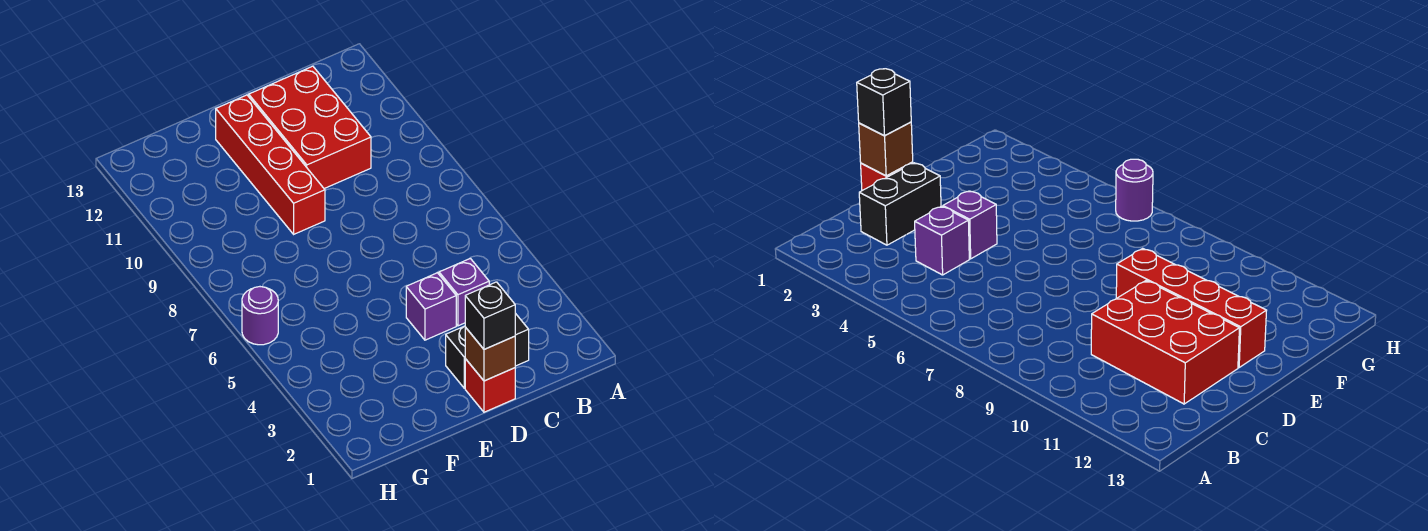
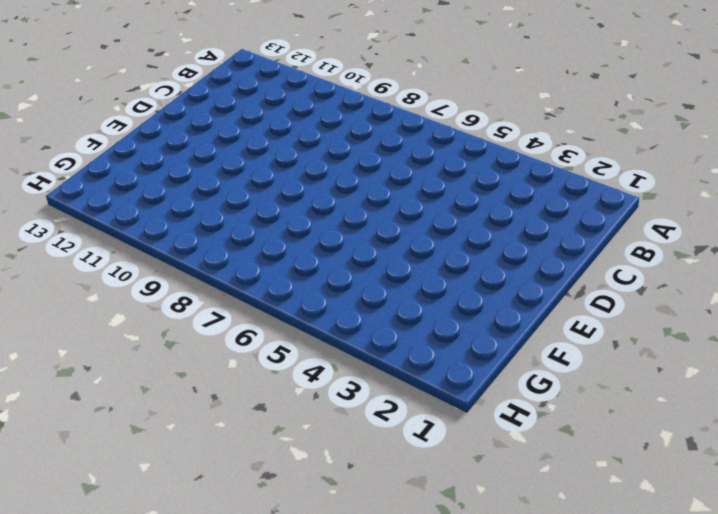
none -> black 1x2 brick [446,313,529,388]
none -> purple 1x1 brick [439,258,489,326]

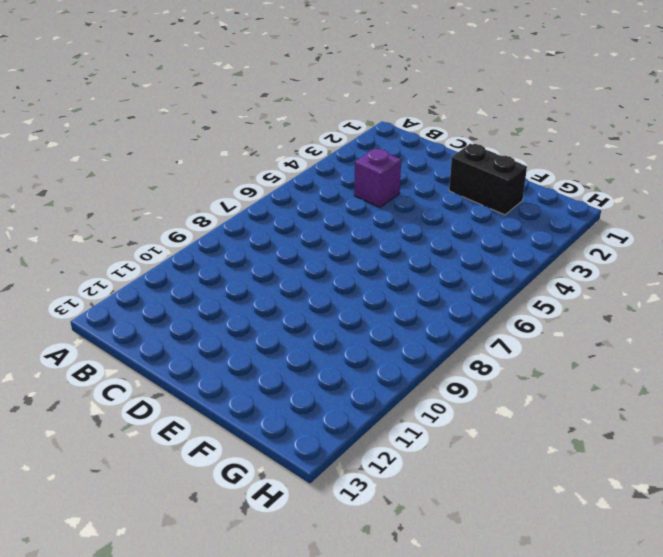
black 1x2 brick [449,144,527,215] -> black 1x2 brick moved to [446,313,529,388]
none -> red 2x3 brick [249,66,371,189]
none -> red 1x1 brick [465,359,515,412]

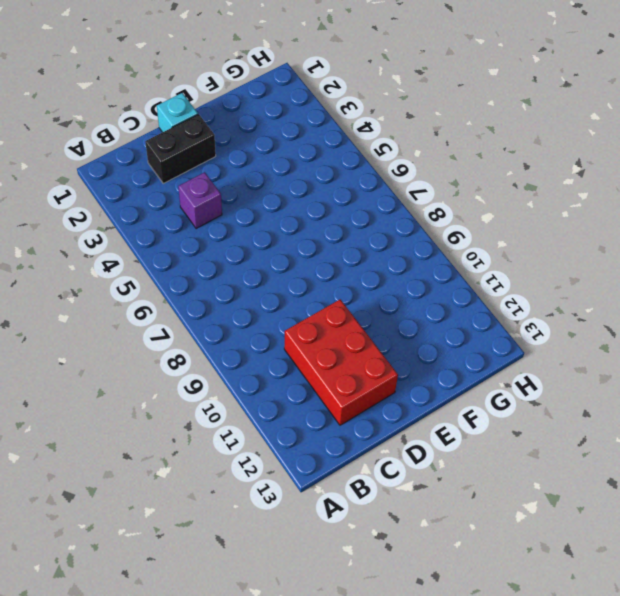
cyan 1x1 brick [157,93,198,132] -> red 1x1 brick [465,359,515,412]
none -> purple 1x1 brick [406,273,456,340]
none -> red 1x4 brick [216,95,325,234]

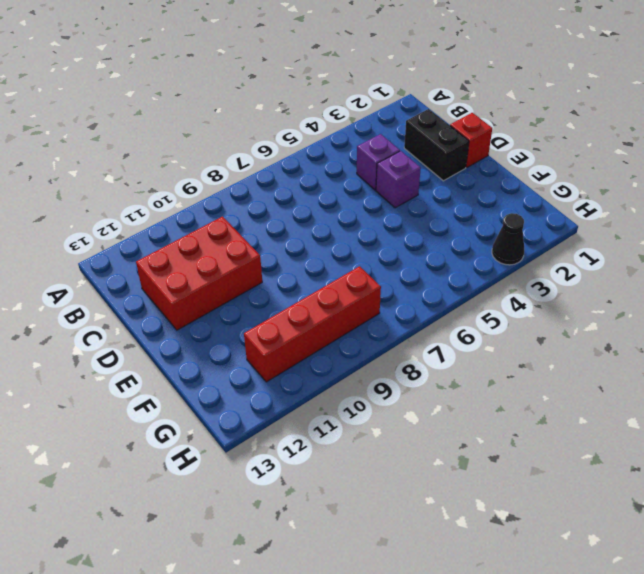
red 1x4 brick [244,266,381,382] -> red 1x4 brick moved to [216,95,325,234]
black 1x1 cone [492,213,524,265] -> none
none -> purple 1x1 round brick [242,287,278,345]
none -> brown 1x1 brick [465,327,515,381]

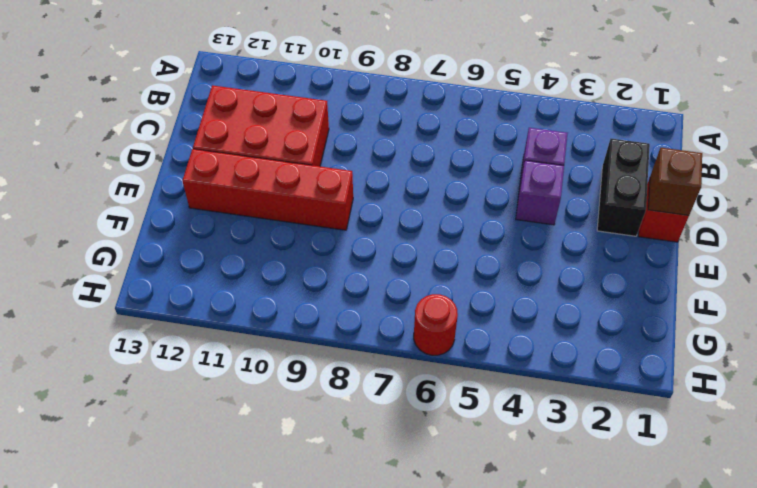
red 1x1 round brick [414,294,458,355] -> purple 1x1 round brick [242,287,278,345]
none -> black 1x1 brick [465,282,515,349]

